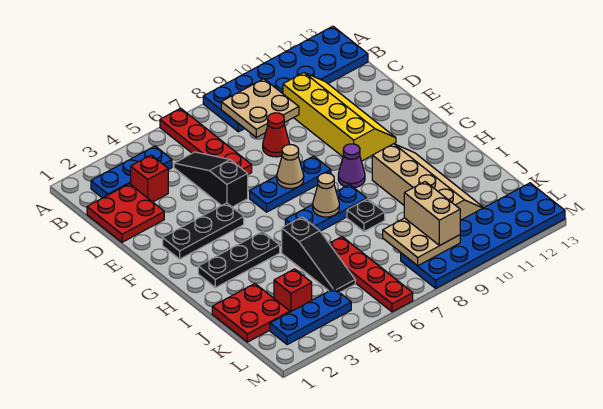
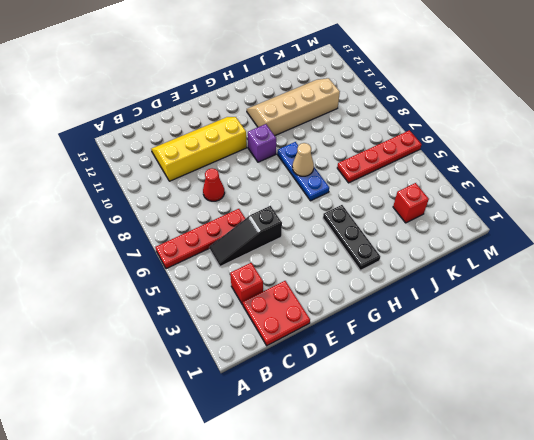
purple 1x1 brick [248,124,276,162] -> purple 1x1 cone [338,144,365,188]
none -> blue 2x6 plate [203,26,368,132]
none -> blue 1x3 plate [91,146,172,198]
none -> black 1x3 plate [163,203,244,259]

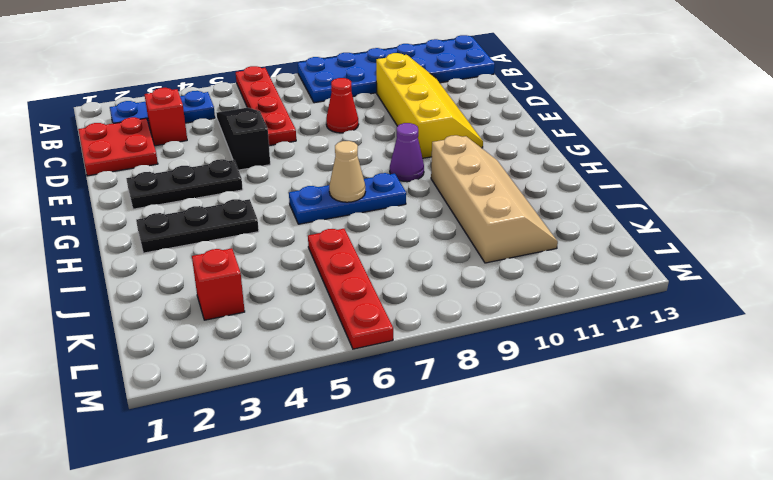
none -> blue 1x3 plate [250,156,331,212]
none -> black 1x3 slope [282,217,355,292]
none -> black 1x1 plate [347,199,385,231]

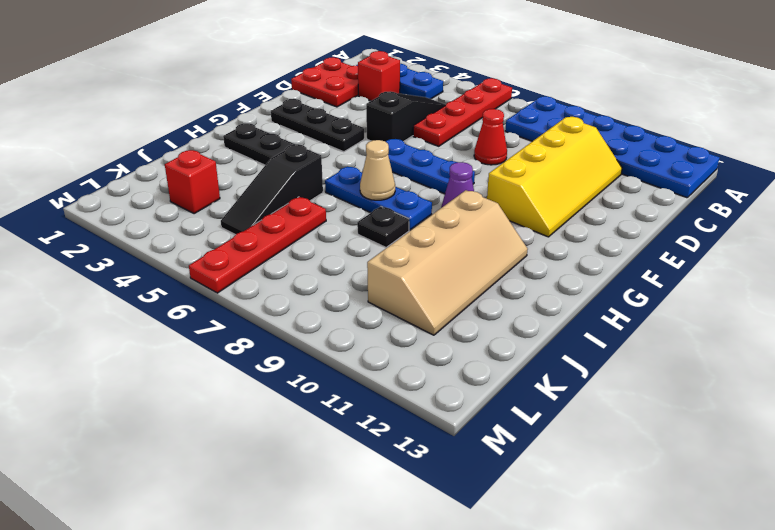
none -> red 2x2 plate [212,283,290,342]
none -> blue 1x3 plate [270,289,351,345]
none -> blue 2x6 plate [401,183,565,288]

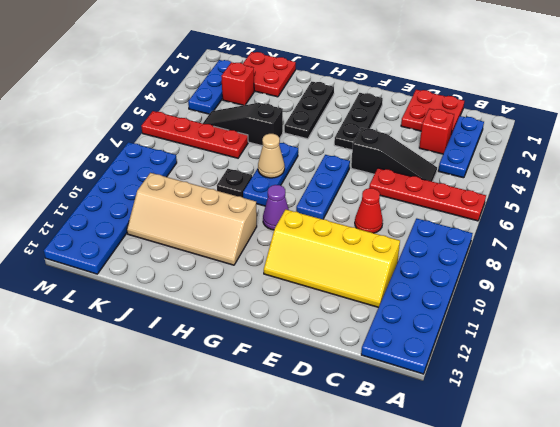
none -> tan 2x2 plate [221,79,299,137]
none -> tan 1x1 cone [277,144,304,189]
none -> tan 2x2 plate [383,218,460,266]

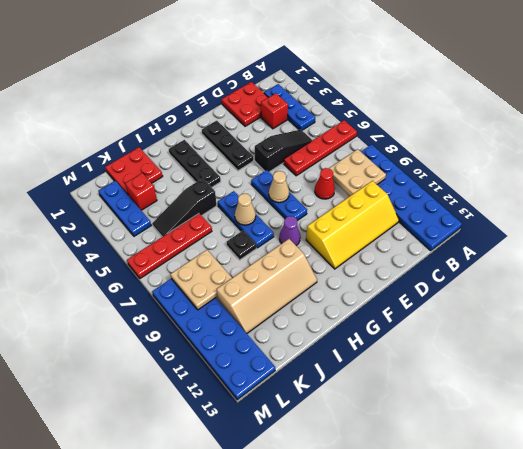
none -> tan 1x2 brick [404,182,460,245]

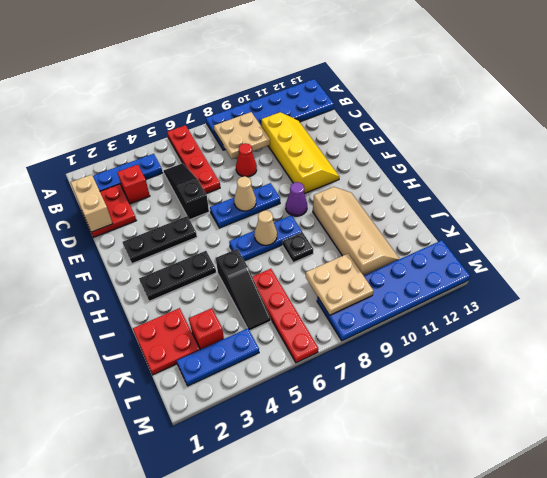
tan 1x2 brick [70,175,113,232] -> tan 1x2 brick moved to [404,182,460,245]

